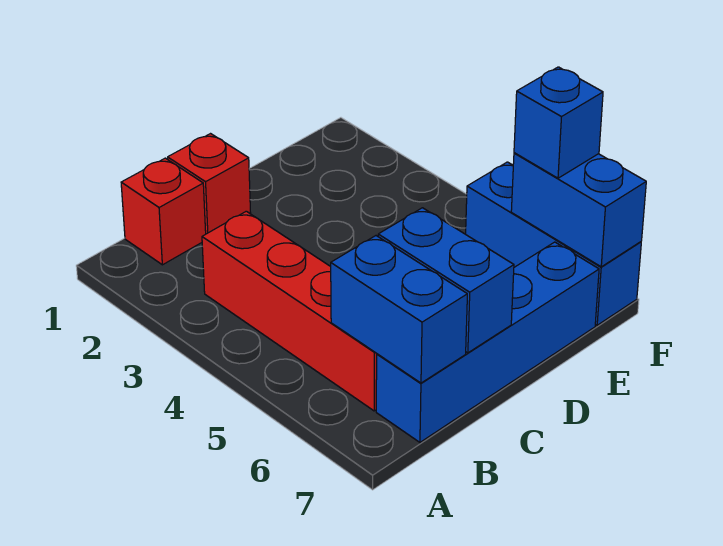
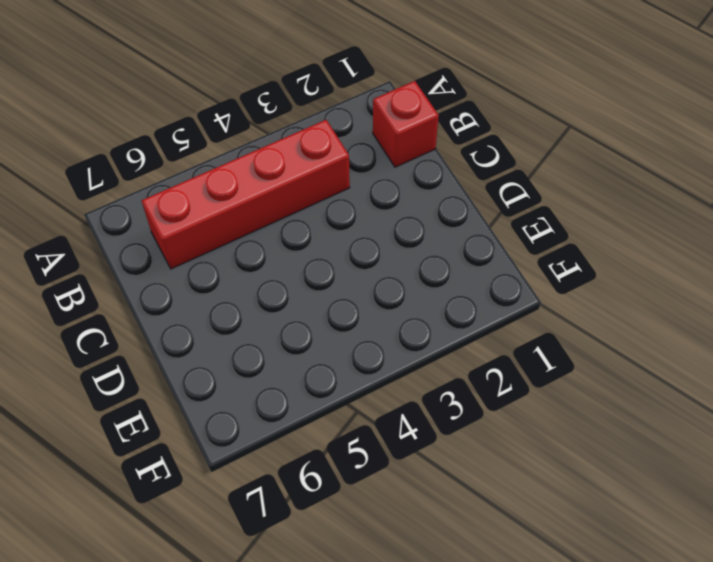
none -> blue 1x4 brick [376,242,599,442]
none -> red 1x1 brick [168,134,251,234]

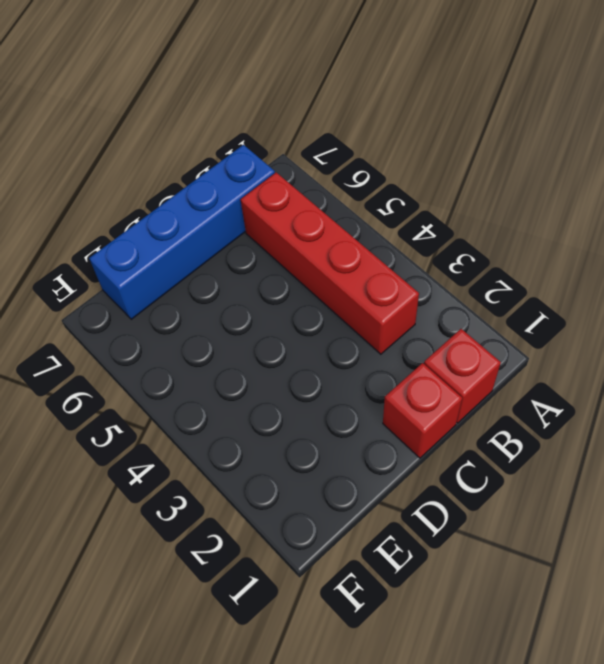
none -> blue 1x3 brick [466,162,641,325]
none -> blue 1x2 brick [331,236,467,383]

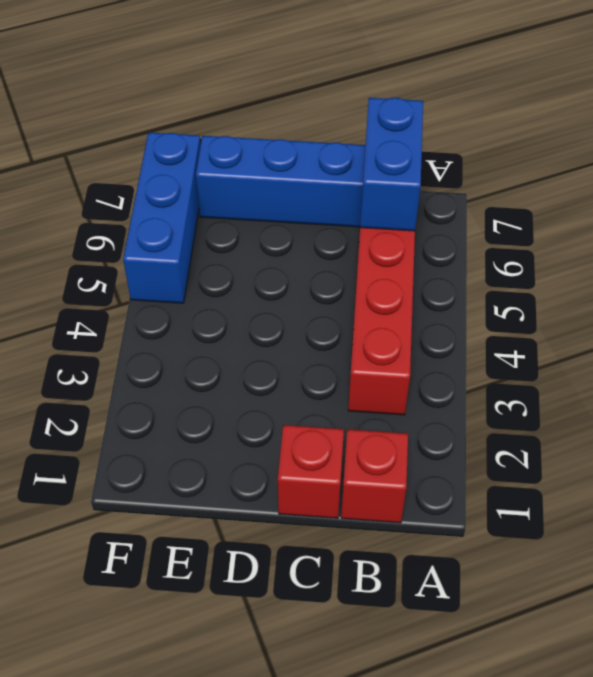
none -> blue 1x2 brick [378,208,514,353]
none -> blue 1x2 brick [511,153,646,267]

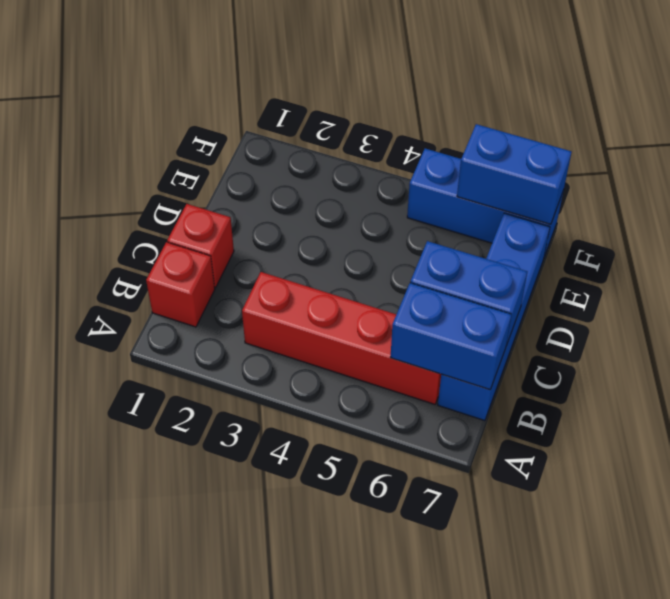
none -> blue 1x1 brick [514,67,603,178]

